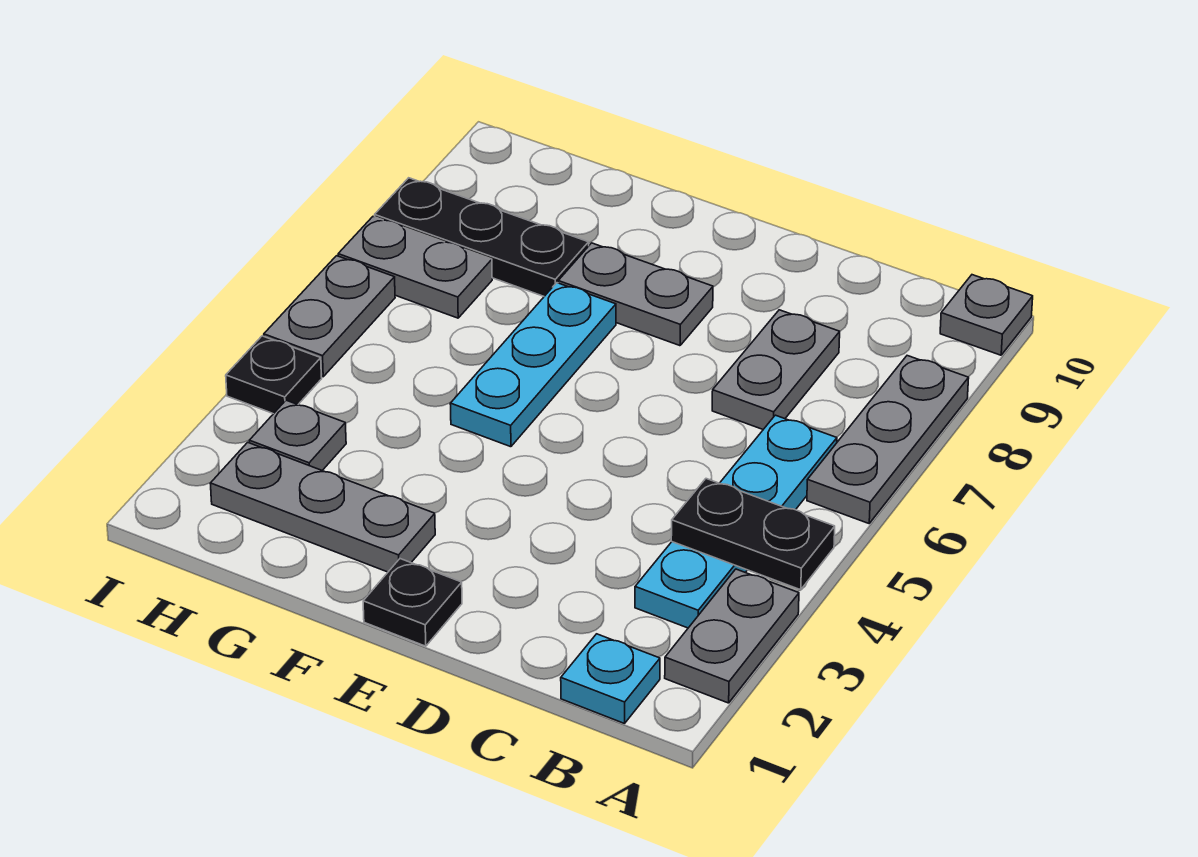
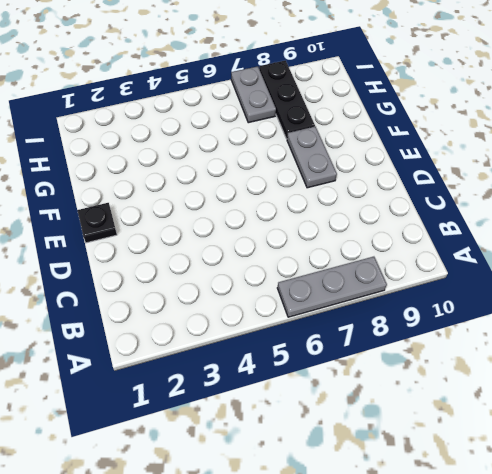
none -> grey 1x2 plate [665,569,799,703]
none -> grey 1x1 plate [940,275,1033,355]
none -> cyan 1x1 plate [561,634,660,724]

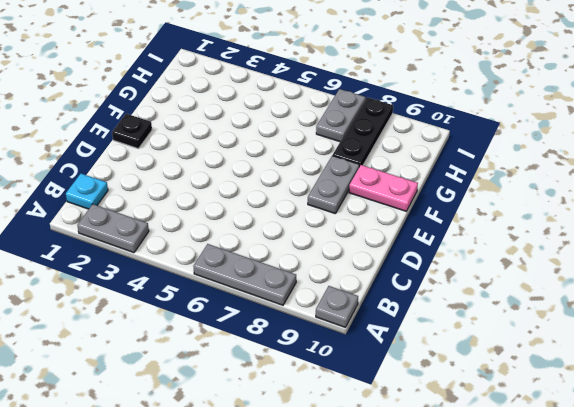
pink 1x2 plate [349,165,418,211] -> none
none -> cyan 1x4 plate [635,415,837,628]
none -> grey 1x2 plate [712,310,840,429]
none -> grey 1x3 plate [210,442,435,572]

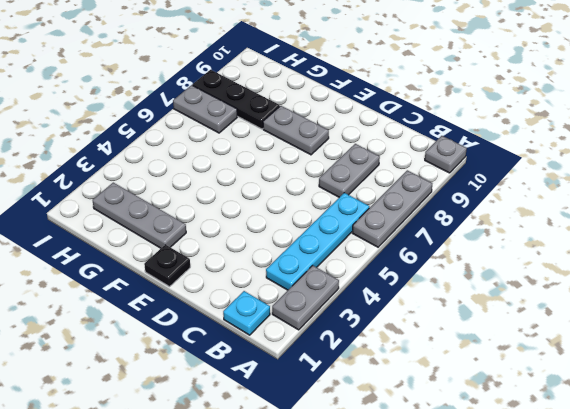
none -> cyan 1x3 plate [450,283,616,447]
none -> grey 1x1 plate [249,400,346,470]
none -> black 1x1 plate [226,336,322,414]

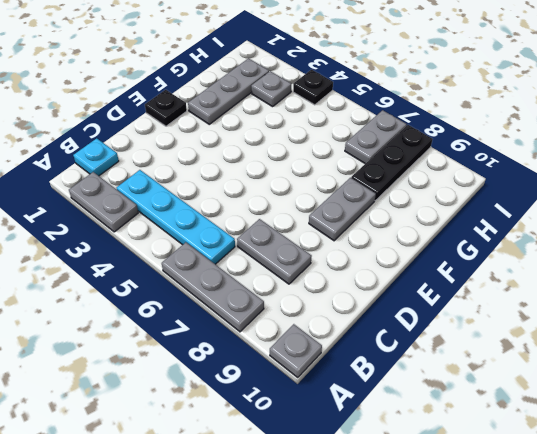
none -> cyan 1x3 plate [450,283,616,447]
none -> grey 1x2 plate [264,256,395,377]
none -> black 1x2 plate [671,479,835,590]

